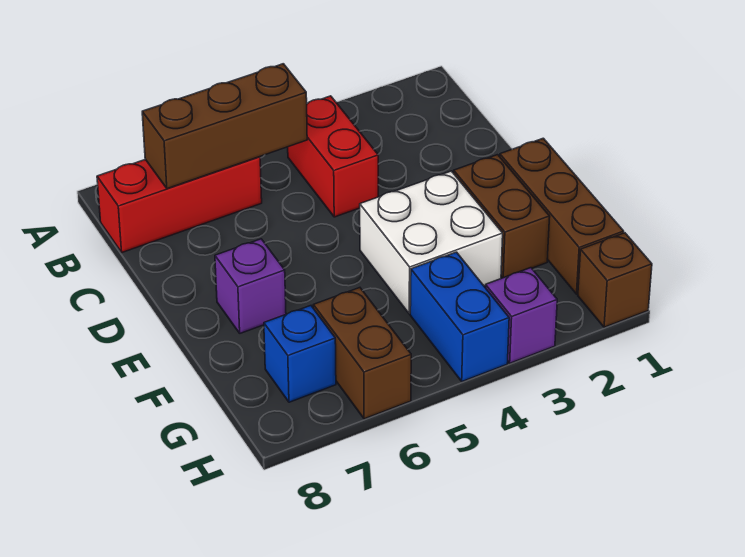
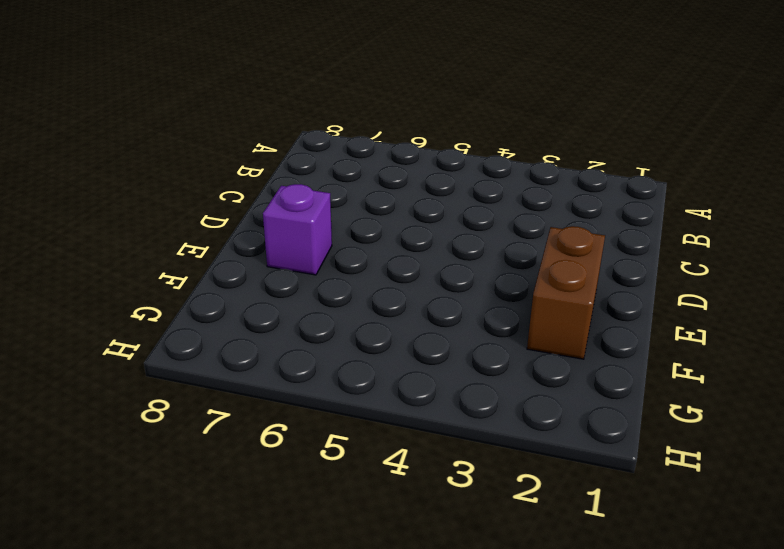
none -> red 1x2 brick [288,96,378,217]
none -> red 1x3 brick [97,157,262,252]
none -> brown 1x3 brick [500,138,624,294]

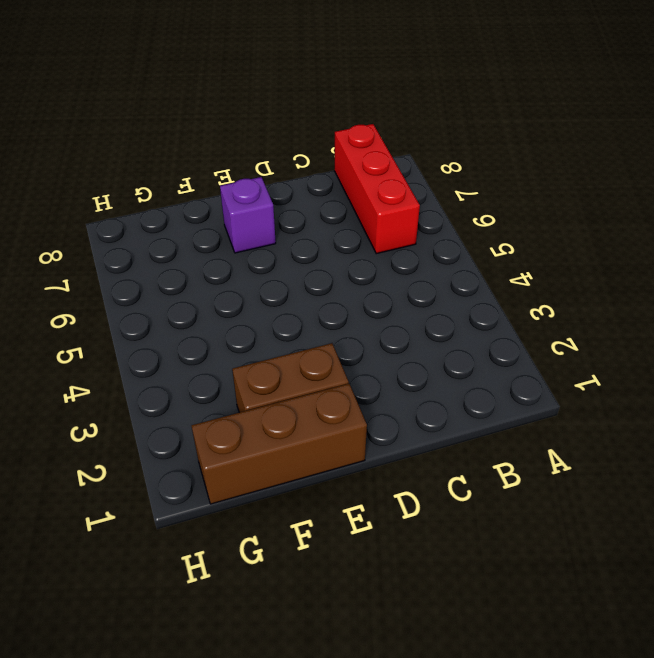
none -> red 1x2 brick [288,96,378,217]
none -> white 2x2 brick [360,171,503,314]
none -> blue 1x2 brick [410,252,509,381]

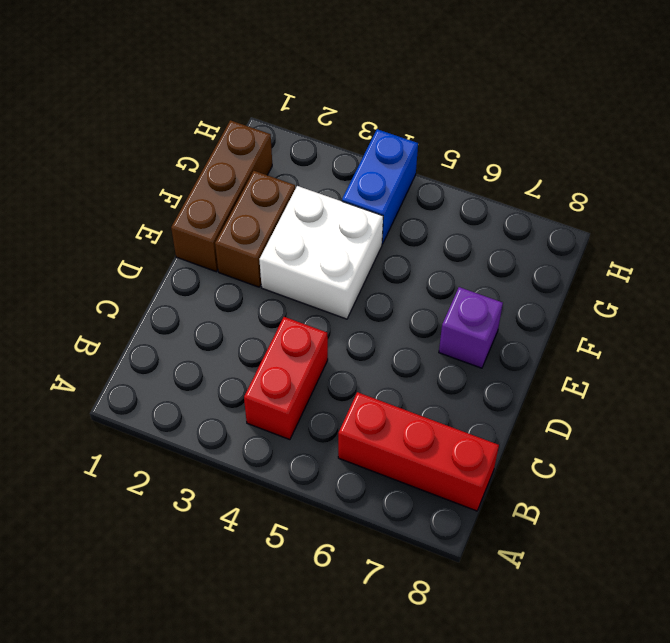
none -> brown 1x2 brick [313,288,411,419]
none -> blue 1x1 brick [264,306,336,402]
none -> brown 1x1 brick [578,233,652,327]

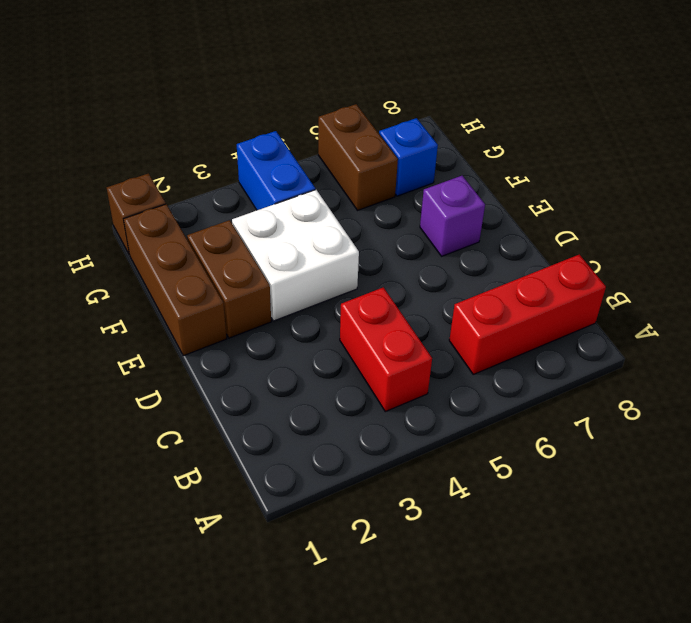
none -> purple 1x1 brick [485,268,557,363]
none -> brown 1x3 brick [142,64,307,189]

